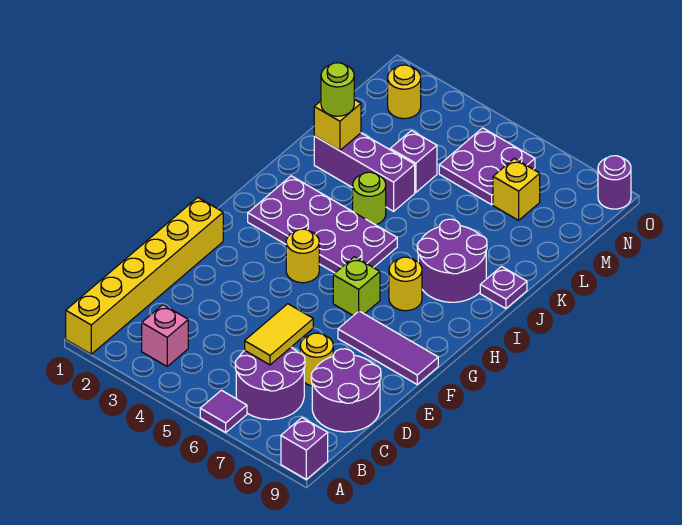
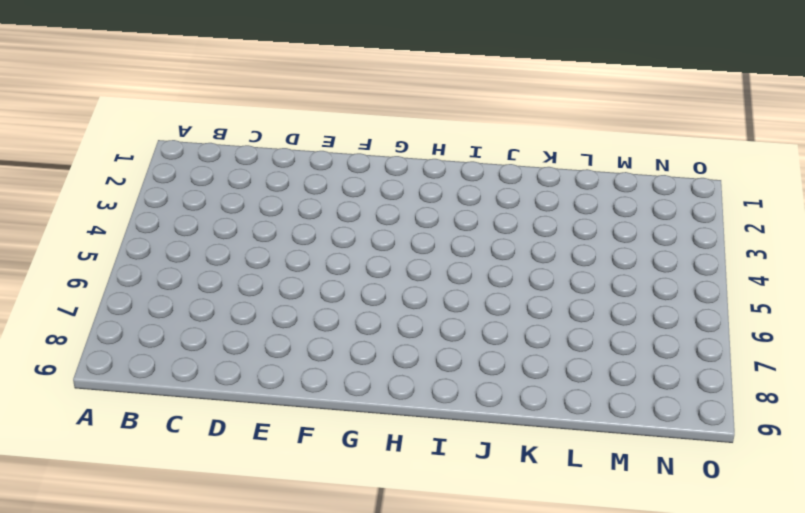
none -> yellow 1x6 brick [66,197,223,354]
none -> purple 1x1 tile [200,390,247,432]
none -> purple 1x1 brick [281,418,328,479]

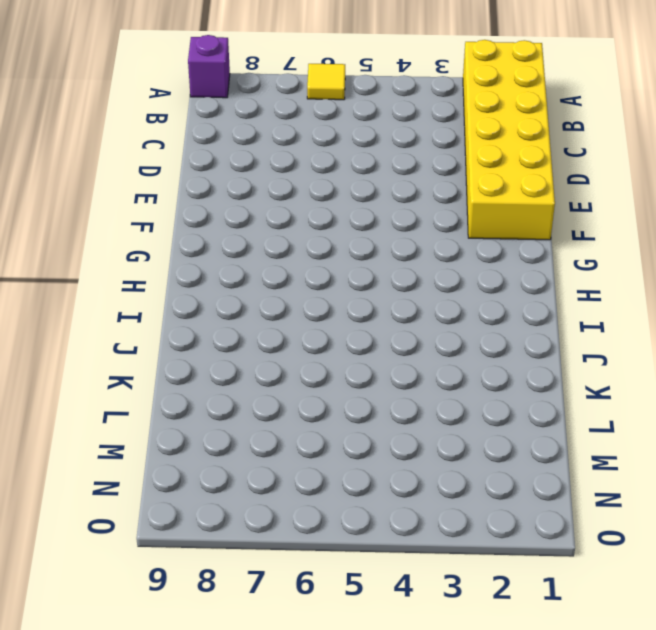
yellow 2x6 brick [463,40,555,240] -> yellow 1x6 brick [66,197,223,354]
yellow 1x1 tile [307,64,345,100] -> purple 1x1 tile [200,390,247,432]
none -> pink 1x1 brick [142,305,188,366]
none -> purple 2x2 round brick [235,348,305,420]
none -> purple 2x2 round brick [311,349,381,432]

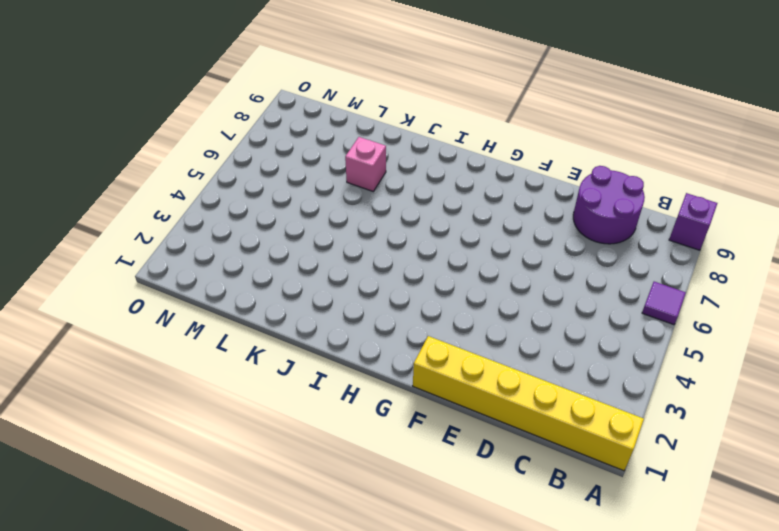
pink 1x1 brick [345,137,386,191] -> pink 1x1 brick moved to [142,305,188,366]
none -> purple 2x2 round brick [235,348,305,420]
none -> yellow 1x1 round brick [300,333,333,386]
none -> purple 1x3 tile [338,311,438,384]

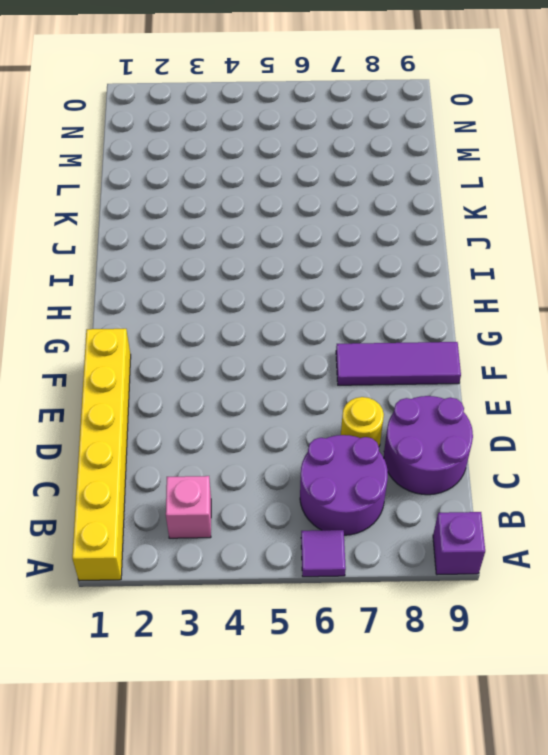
none -> yellow 1x1 round brick [286,229,319,283]
none -> lime 1x1 brick [333,257,380,316]
none -> purple 2x4 plate [248,176,397,273]

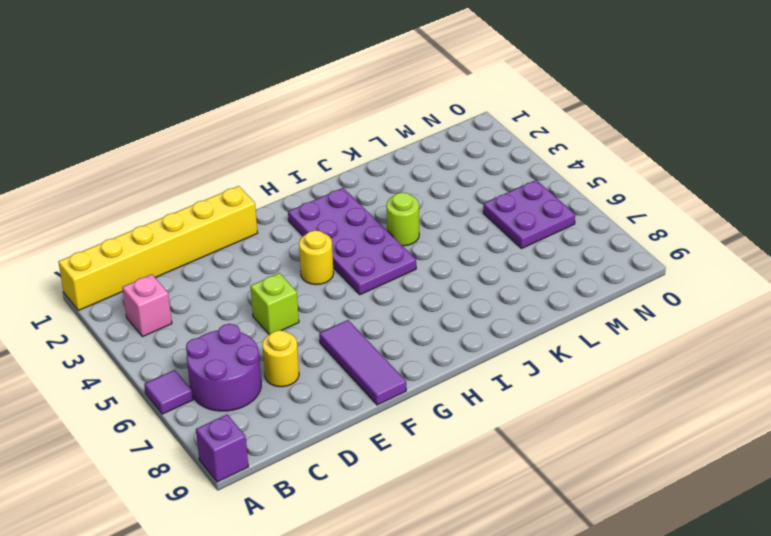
lime 1x1 brick [250,273,299,334] -> lime 1x1 brick moved to [333,257,380,316]
none -> purple 2x2 round brick [311,349,381,432]
none -> yellow 1x1 round brick [389,257,422,311]
none -> purple 2x2 round brick [417,219,487,302]

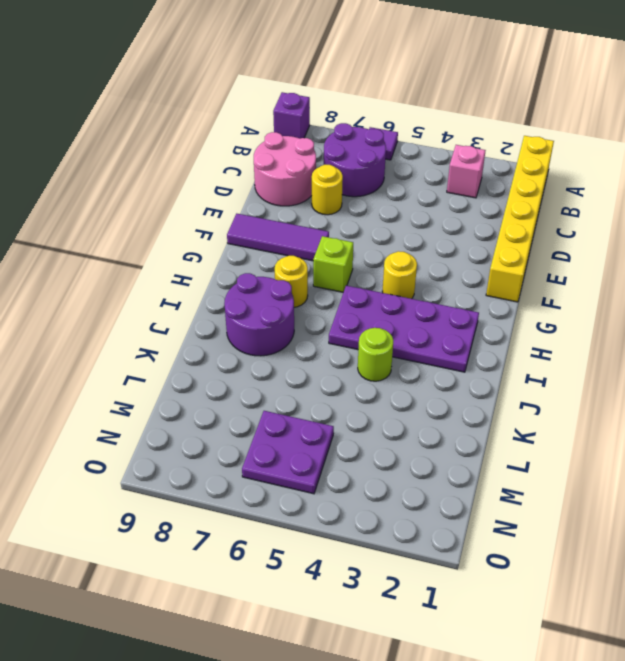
pink 2x2 round brick [254,132,316,206] -> purple 2x2 round brick [311,349,381,432]
none -> purple 1x1 plate [480,267,527,309]
none -> purple 1x3 brick [314,133,415,211]
none -> purple 1x1 brick [390,131,437,192]

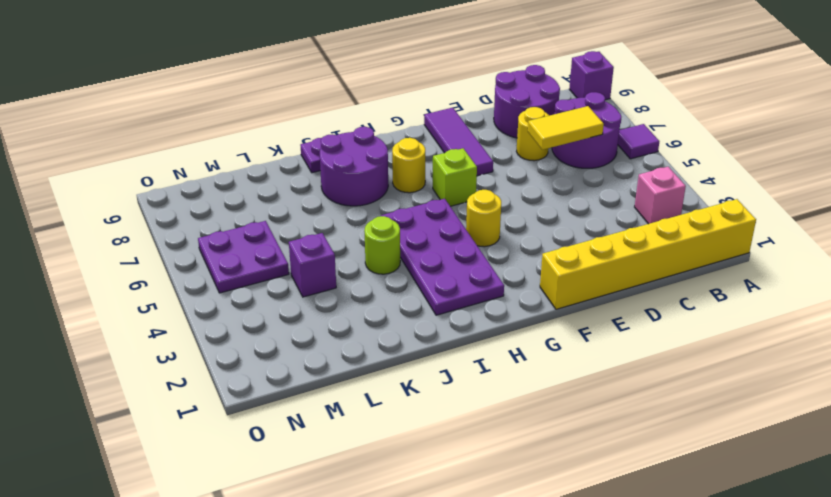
none -> purple 1x3 brick [314,133,415,211]
none -> yellow 1x1 brick [493,159,540,220]
none -> yellow 1x1 round brick [388,65,421,119]

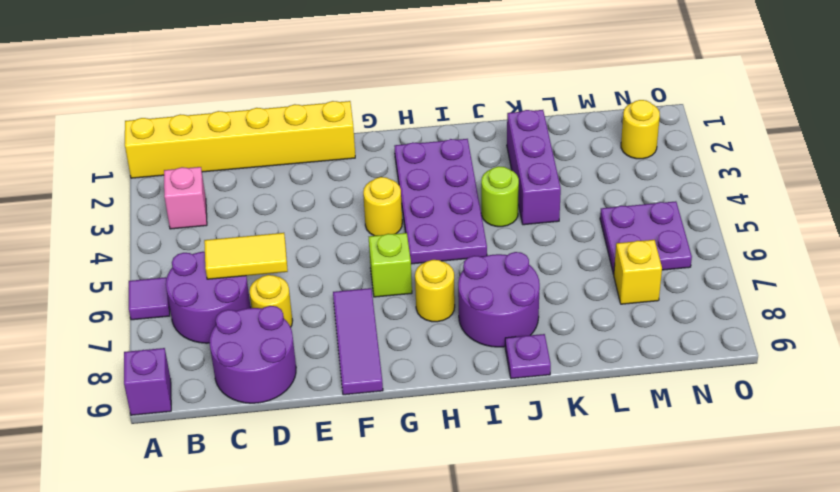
none -> purple 1x1 brick [390,131,437,192]
none -> purple 1x1 round brick [598,156,631,209]
none -> yellow 1x1 brick [314,100,361,151]

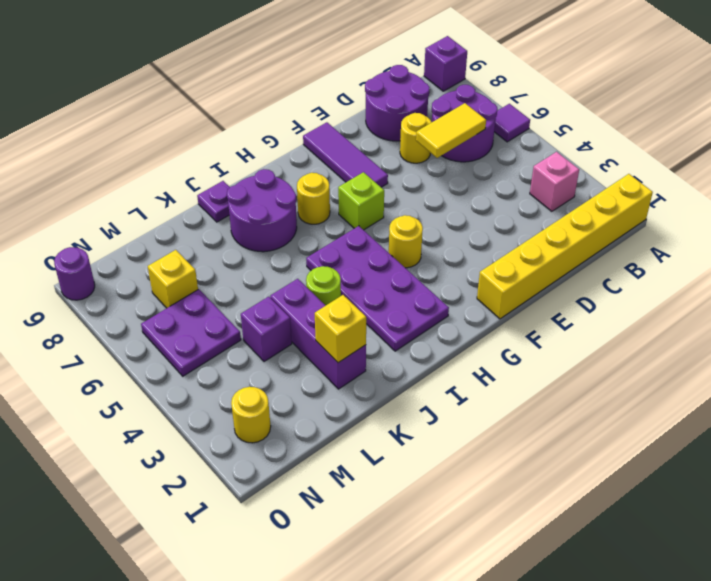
none -> lime 1x1 round brick [321,63,354,116]

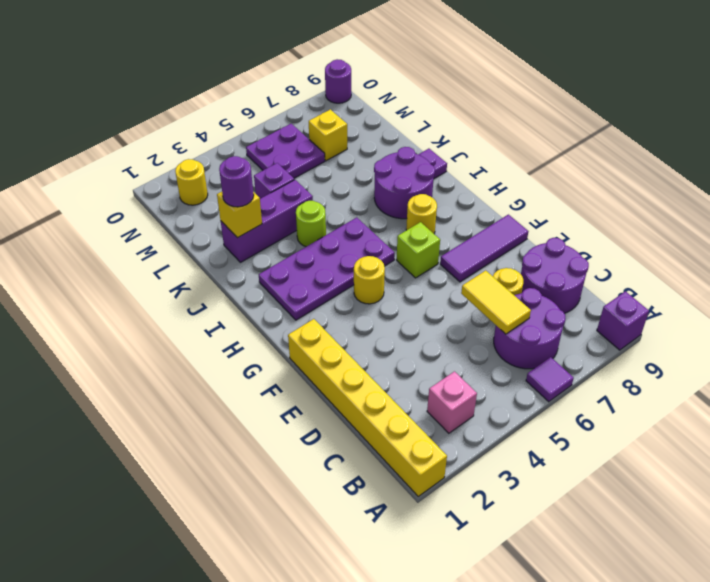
purple 1x1 round brick [219,156,254,207] -> lime 1x1 round brick [321,63,354,116]

